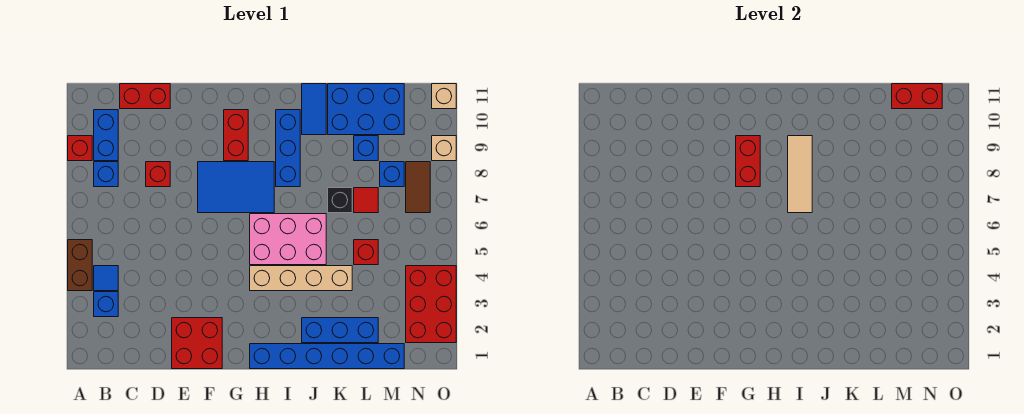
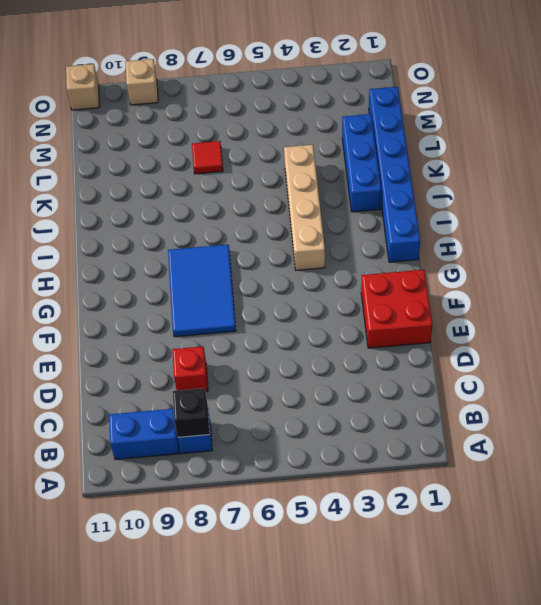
black 1x1 brick [173,388,210,437] -> black 1x1 brick moved to [328,188,352,213]
none -> brown 1x2 brick [68,240,92,291]
none -> red 1x1 brick [68,136,92,161]
none -> blue 1x1 brick [94,292,118,317]
none -> blue 1x1 tile [94,266,118,291]

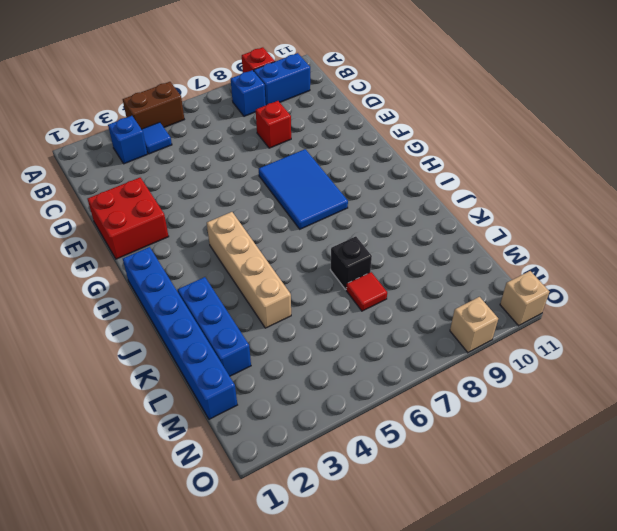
none -> red 1x2 brick [120,84,170,109]
none -> red 1x2 brick [224,110,248,161]
none -> pink 2x3 brick [250,214,326,265]
none -> blue 1x3 brick [276,110,300,187]

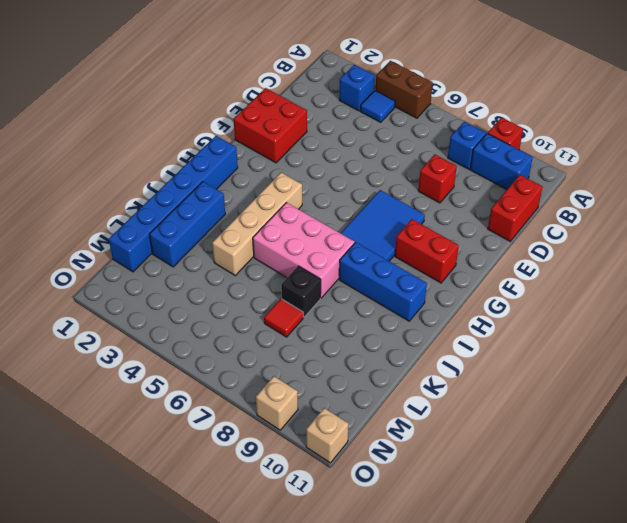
pink 2x3 brick [253,203,355,298] -> pink 2x3 brick turned to [250,214,326,265]
none -> blue 1x2 tile [302,84,326,135]
none -> blue 2x3 brick [328,84,404,135]
none -> red 1x1 brick [354,240,378,265]
none -> blue 1x1 brick [354,136,378,161]

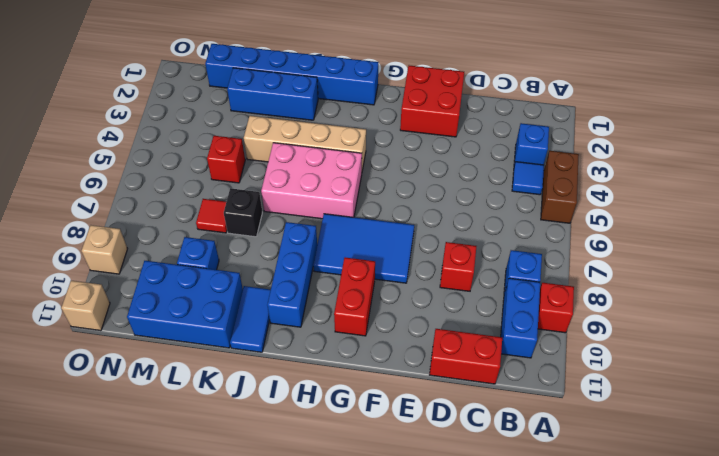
none -> blue 1x1 brick [380,162,404,187]
none -> red 2x3 brick [406,266,456,343]
none -> brown 1x2 tile [406,162,430,213]
none -> red 1x2 brick [736,136,760,187]

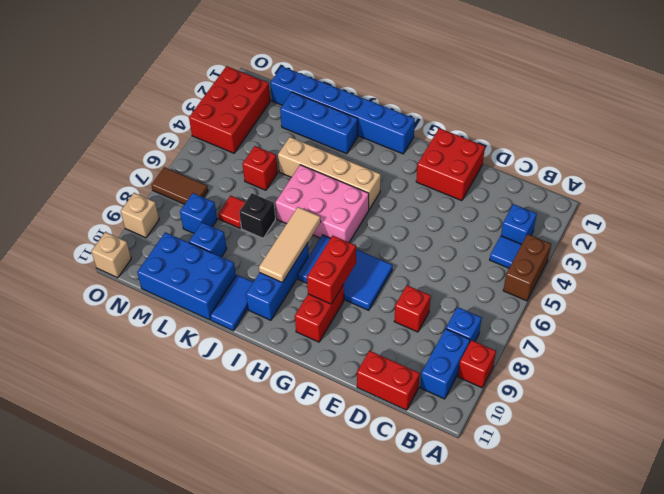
brown 1x2 tile [151,167,208,204] -> brown 1x2 tile turned to [406,162,430,213]
none -> red 1x2 brick [892,84,942,109]

